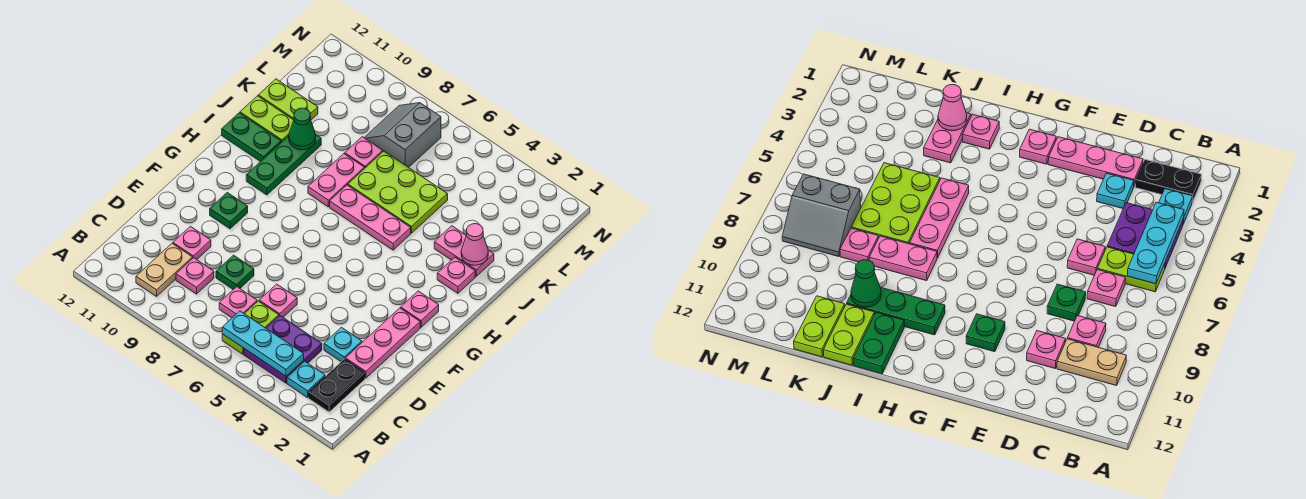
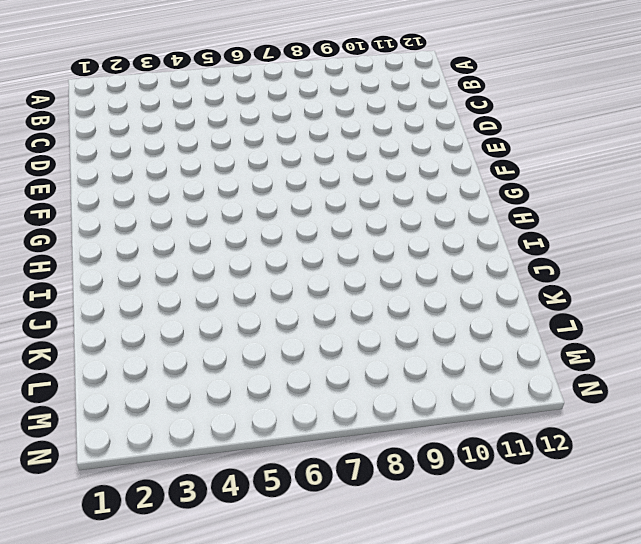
none -> black 1x2 plate [309,359,365,412]
none -> cyan 1x1 plate [287,361,325,398]
none -> purple 2x2 plate [244,316,322,383]

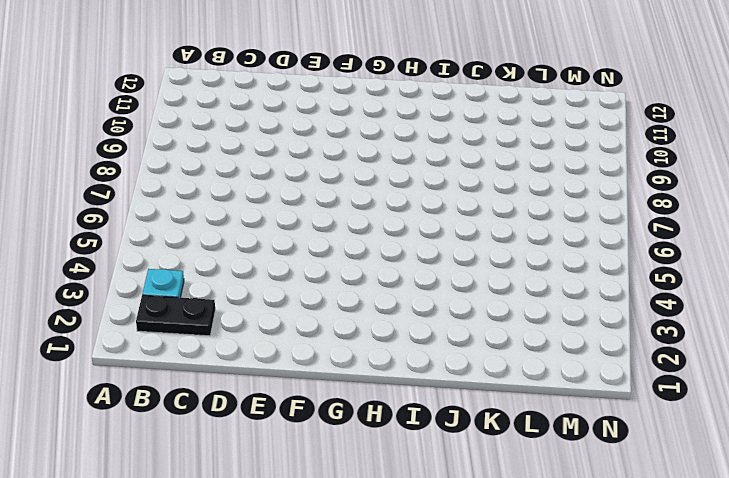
none -> purple 2x2 plate [244,316,322,383]
none -> lime 1x2 plate [222,301,279,354]
none -> tan 1x2 plate [136,244,193,296]

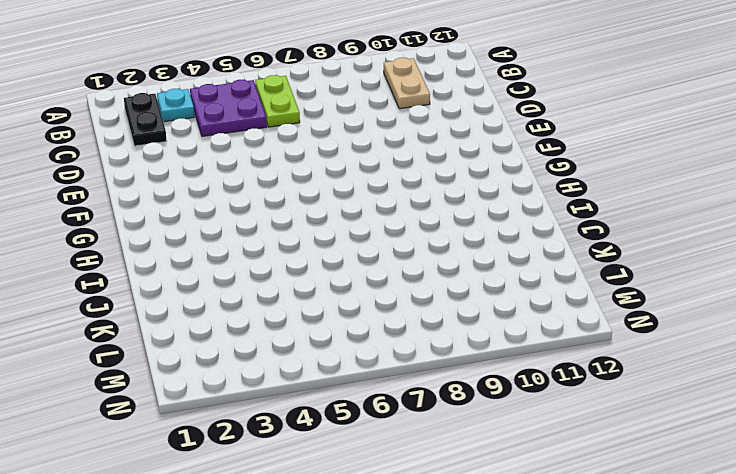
none -> pink 1x1 plate [219,287,257,318]
none -> pink 1x1 plate [176,258,214,294]
none -> pink 1x3 plate [345,308,420,378]

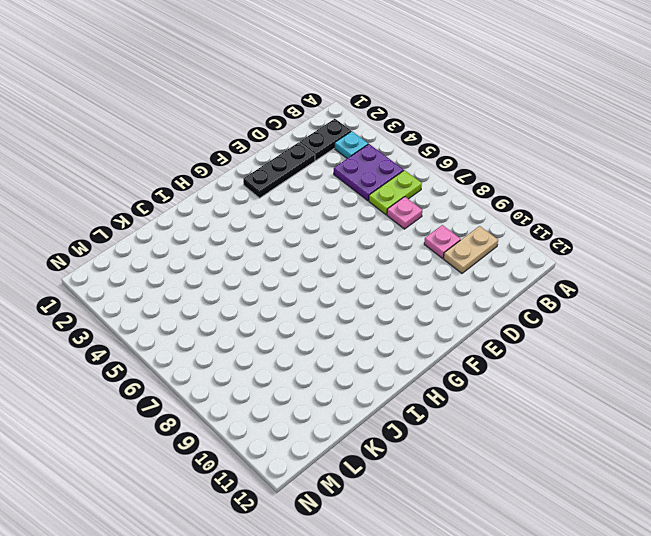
black 1x3 plate [243,142,315,198] -> pink 1x3 plate [345,308,420,378]
none -> cyan 1x1 plate [324,328,362,362]
none -> pink 1x1 plate [259,284,297,317]
none -> green 1x1 plate [216,255,254,289]

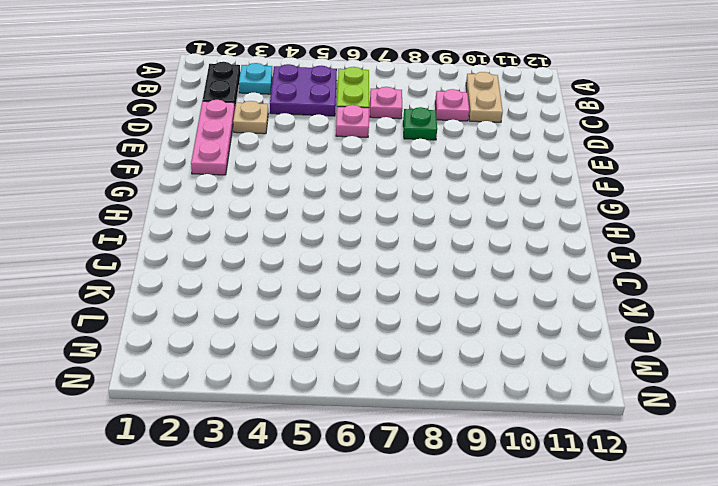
tan 1x1 plate [233,101,268,134] -> cyan 1x1 plate [324,328,362,362]
none -> pink 1x1 plate [173,226,211,260]
none -> green 1x1 plate [210,193,248,229]
none -> pink 1x1 plate [401,291,439,327]

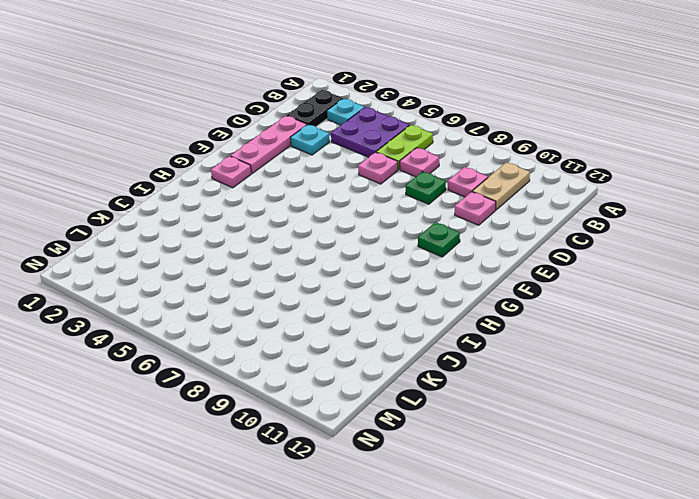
none -> green 1x3 plate [246,134,321,195]
none -> pink 1x1 plate [437,257,475,293]
none -> pink 1x3 plate [330,185,411,250]

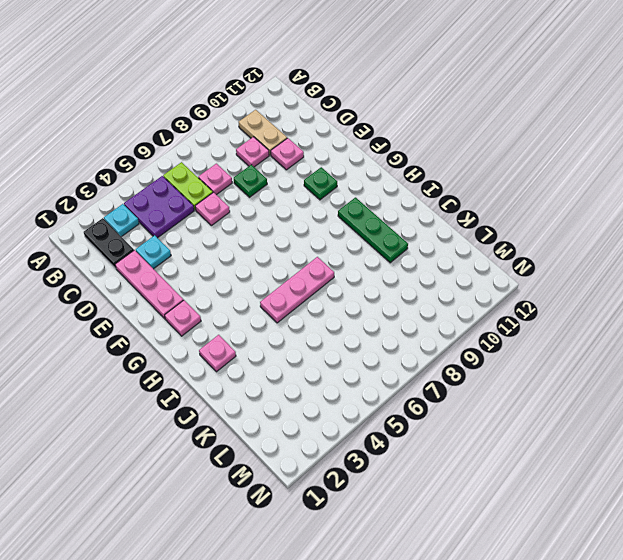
none -> pink 1x2 plate [308,154,364,207]
none -> green 1x2 plate [222,113,281,162]
none -> pink 1x2 plate [434,226,494,276]

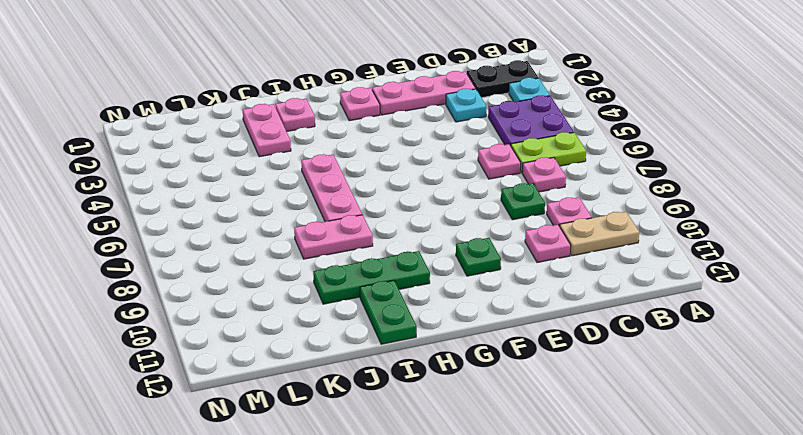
none -> lime 2x3 plate [348,151,448,233]
none -> lime 1x2 plate [240,96,294,142]
none -> pink 1x1 plate [345,137,383,169]

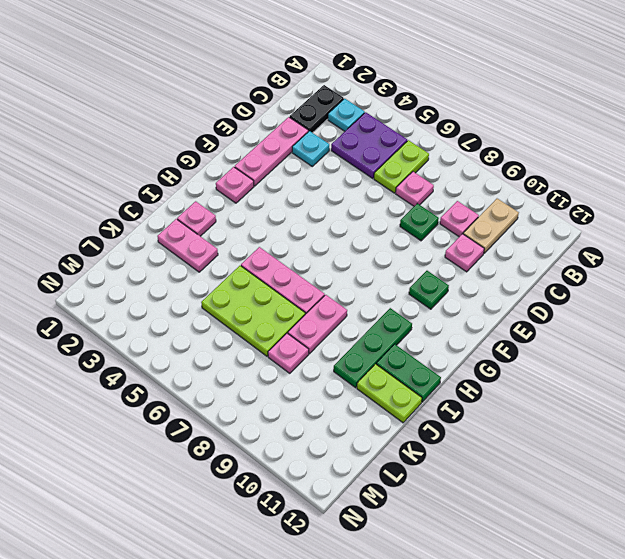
none -> pink 1x1 plate [259,284,297,317]
none -> lime 1x2 plate [258,79,318,120]
none -> grey 2x2 slope [364,103,441,167]

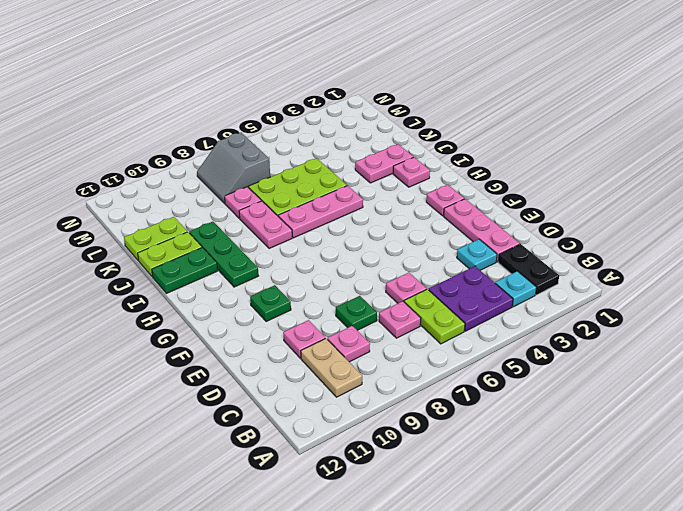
none -> cyan 1x3 plate [222,311,304,376]
none -> pink 1x1 cone [461,224,488,265]
none -> green 1x1 cone [289,108,316,150]

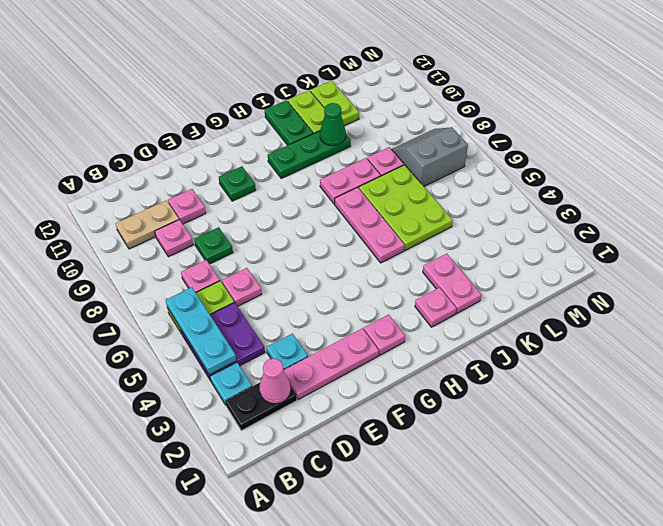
pink 1x1 cone [259,358,291,404] -> pink 1x1 cone moved to [461,224,488,265]

